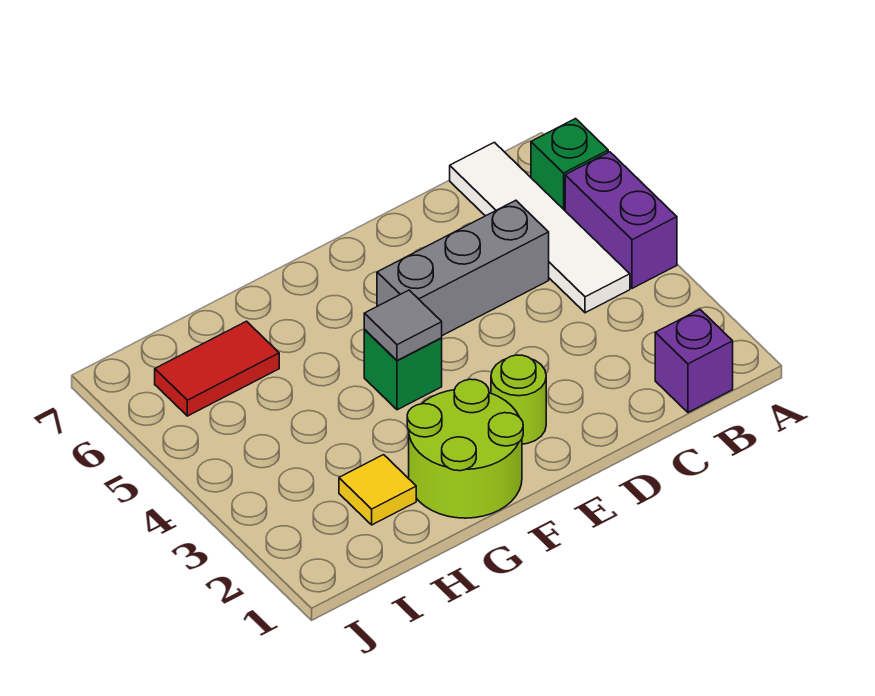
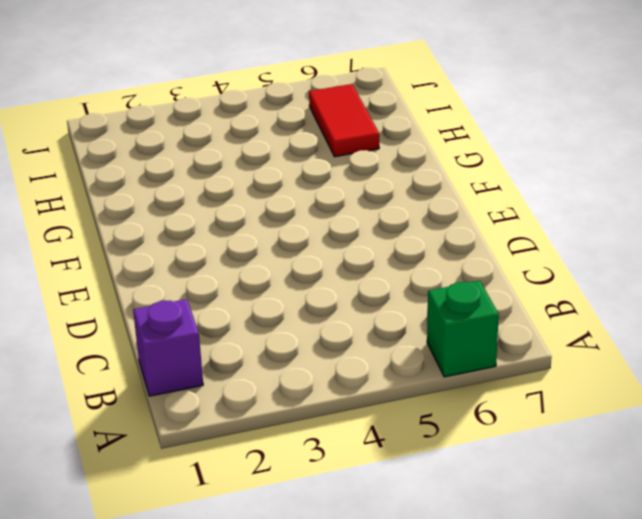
none -> purple 1x2 brick [565,152,677,288]
none -> white 1x4 tile [450,142,630,313]

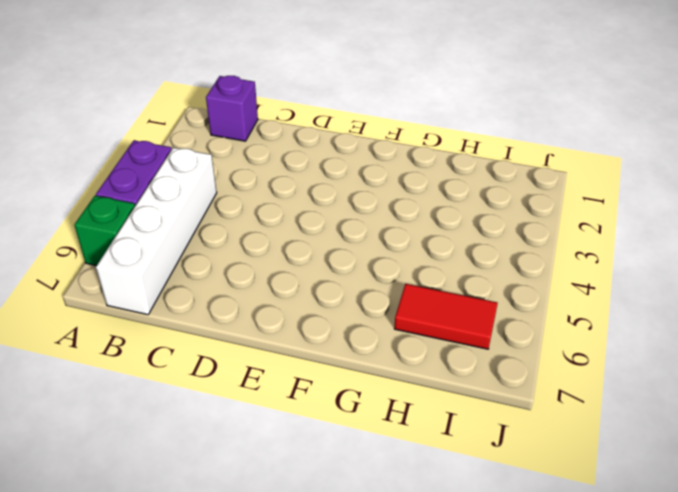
white 1x4 brick [96,148,217,315] -> white 1x4 tile [450,142,630,313]
none -> grey 1x3 brick [377,200,549,336]
none -> lime 1x1 round brick [491,355,546,444]

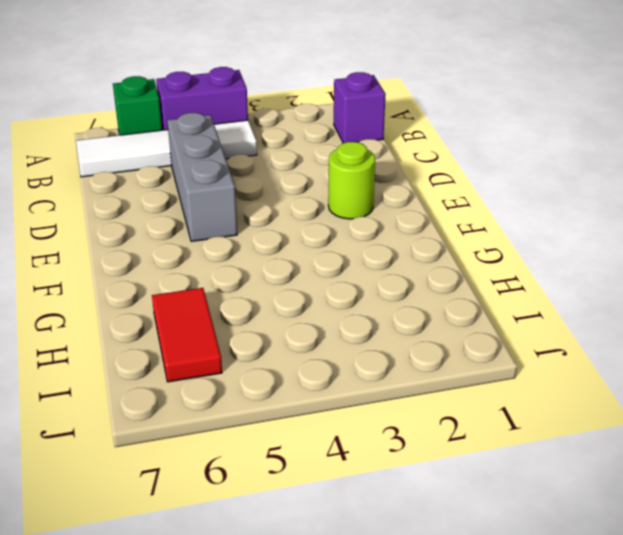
none -> lime 2x2 round brick [407,379,523,518]
none -> green 1x1 brick [364,329,442,410]

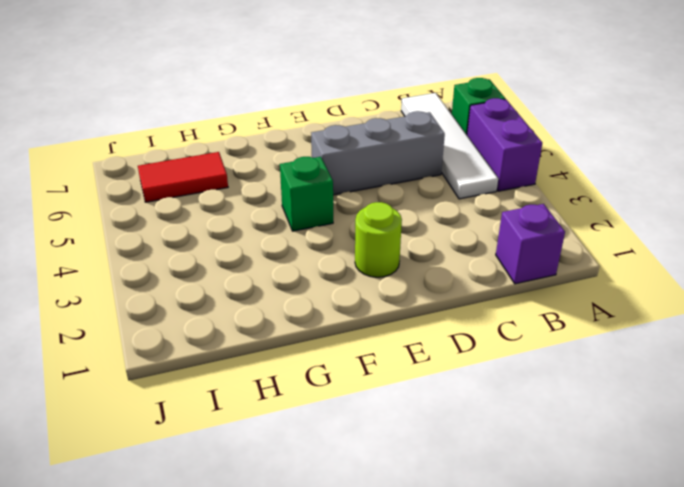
none -> lime 2x2 round brick [407,379,523,518]
none -> yellow 1x1 tile [339,455,416,525]

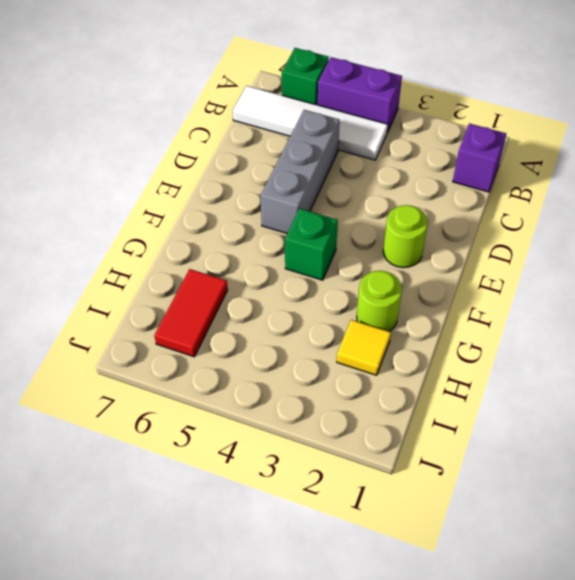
lime 1x1 round brick [357,271,402,331] -> lime 2x2 round brick [407,379,523,518]
none -> grey 1x1 tile [364,290,442,361]

